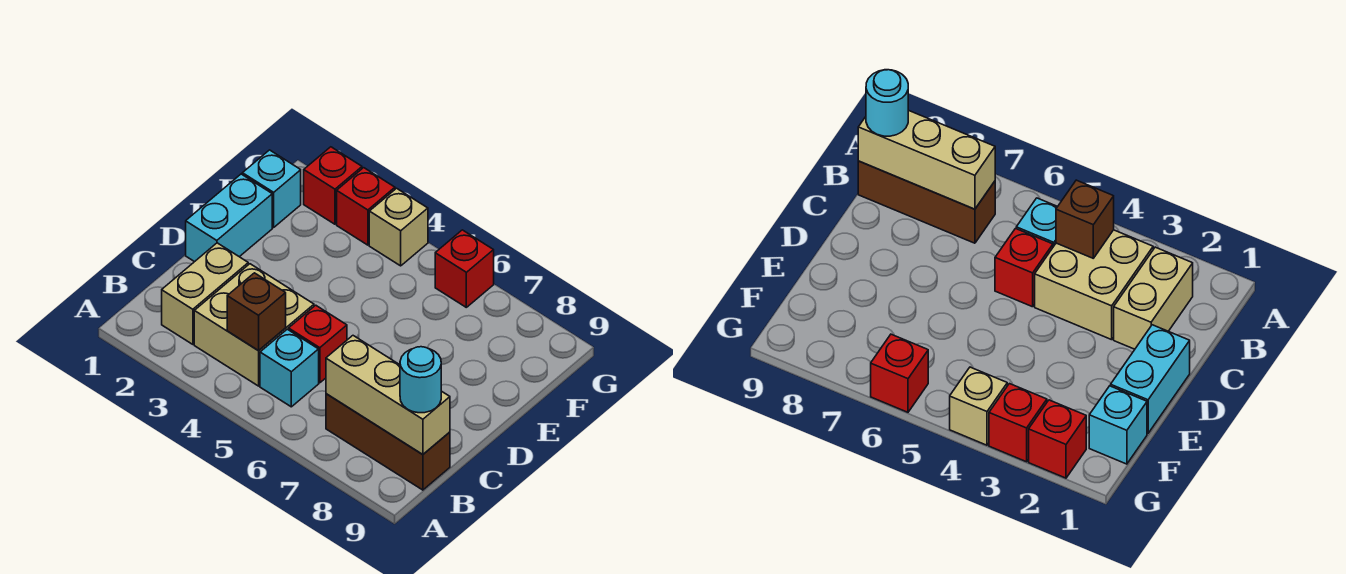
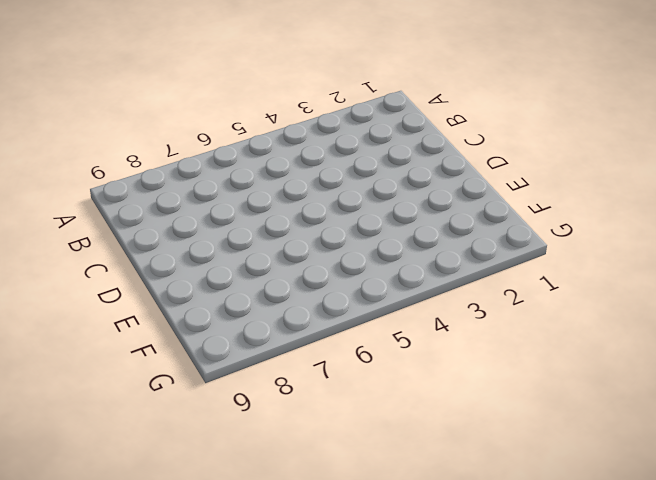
none -> tan 1x2 brick [162,243,248,344]
none -> tan 2x2 brick [194,264,314,386]
none -> cyan 1x1 brick [260,329,319,407]

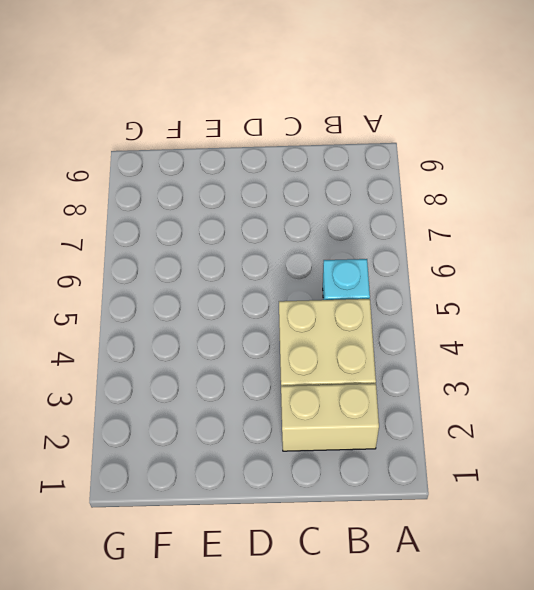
none -> brown 1x3 brick [326,394,450,490]
none -> red 1x1 brick [289,305,347,383]
none -> cyan 1x2 brick [186,174,272,262]

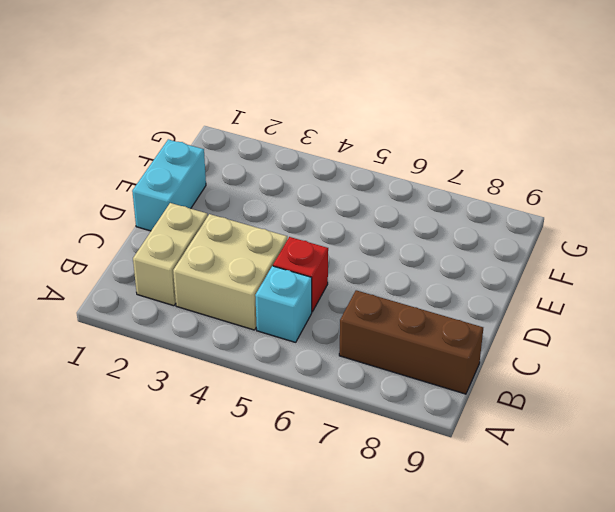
none -> cyan 1x1 brick [242,150,301,227]
none -> red 1x1 brick [304,147,362,224]
none -> red 1x1 brick [337,168,395,245]

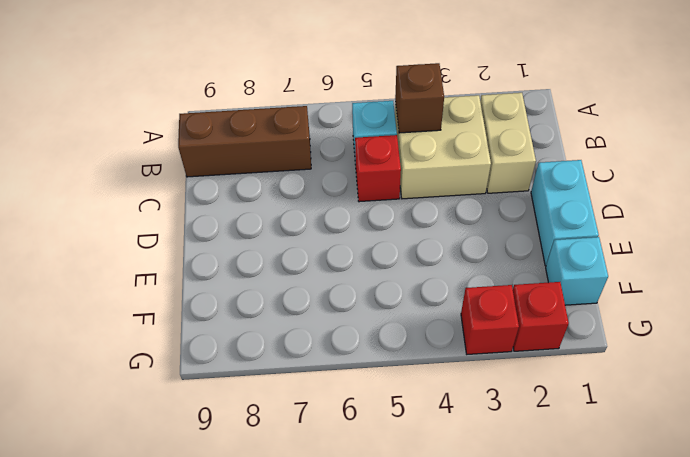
none -> tan 1x1 brick [369,188,428,266]
none -> red 1x1 brick [435,230,494,307]
none -> tan 1x3 brick [326,336,450,455]

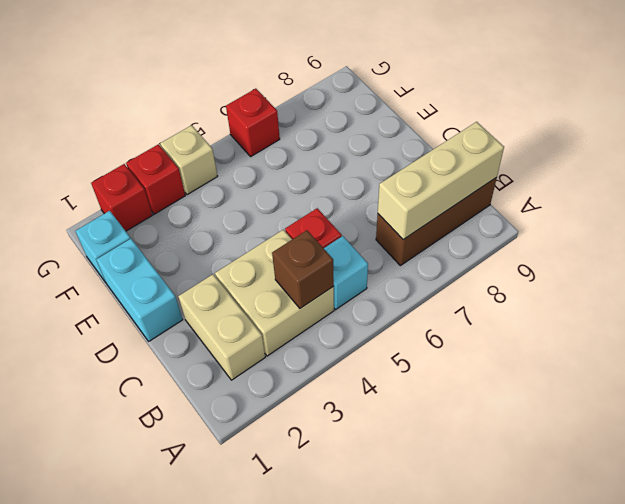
none -> cyan 1x1 round brick [400,347,441,413]

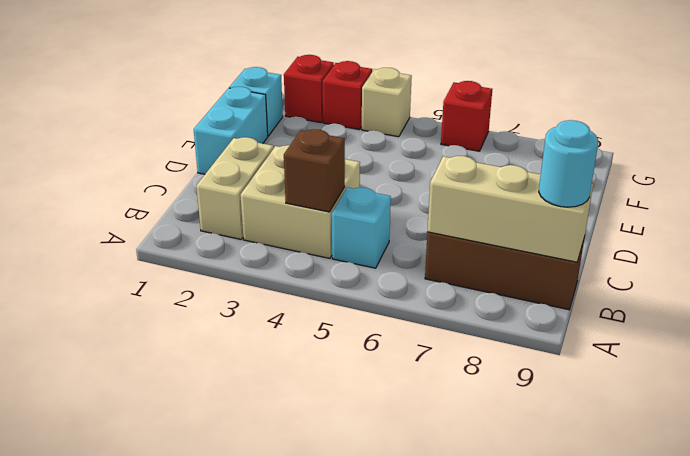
none -> red 1x1 brick [289,305,347,383]

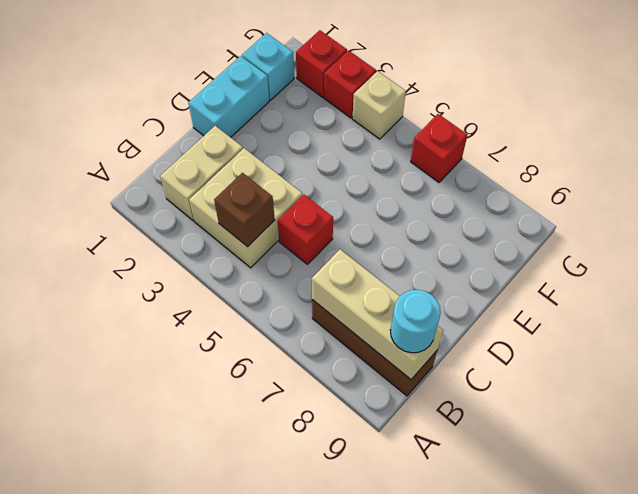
none -> cyan 1x1 brick [260,329,319,407]

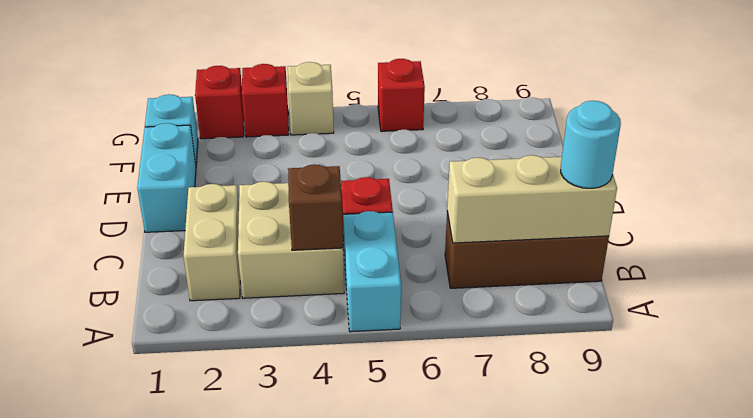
cyan 1x2 brick [343,211,401,332] -> cyan 1x1 brick [260,329,319,407]

